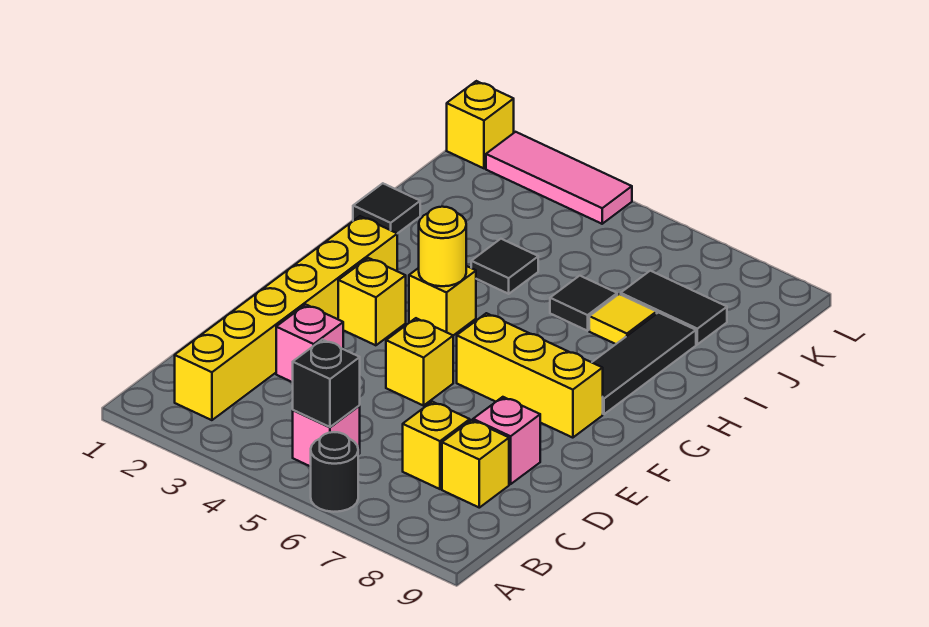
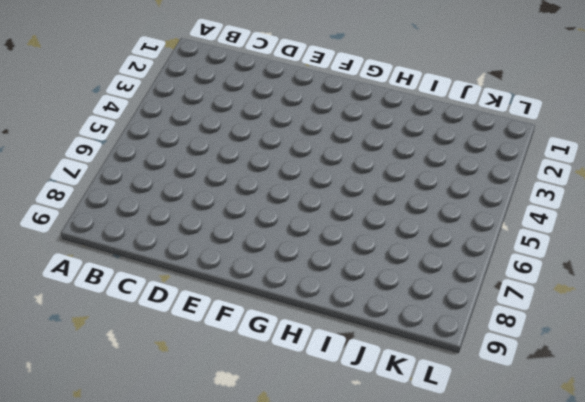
none -> black 1x1 round brick [311,432,358,512]
none -> yellow 1x6 brick [175,216,397,420]
none -> pink 1x1 brick [293,406,360,467]

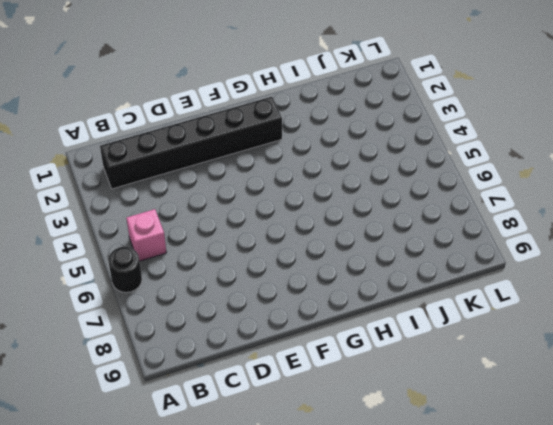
black 1x6 brick [100,97,282,189] -> yellow 1x6 brick [175,216,397,420]
none -> yellow 1x1 brick [403,402,470,489]
none -> yellow 1x1 brick [442,420,509,508]
none -> pink 1x1 brick [276,305,343,382]

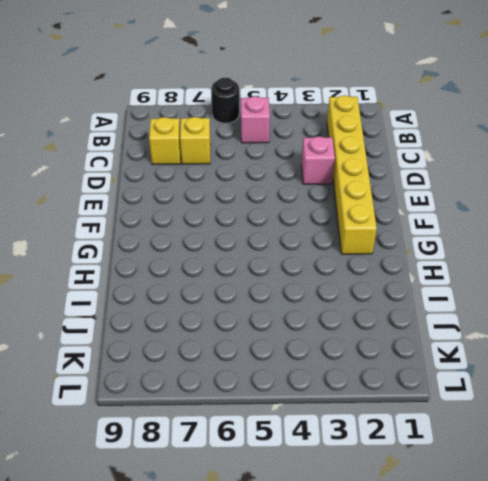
none -> pink 1x1 brick [473,397,540,484]
none -> yellow 1x1 brick [386,318,453,406]
none -> yellow 1x1 brick [338,258,406,345]

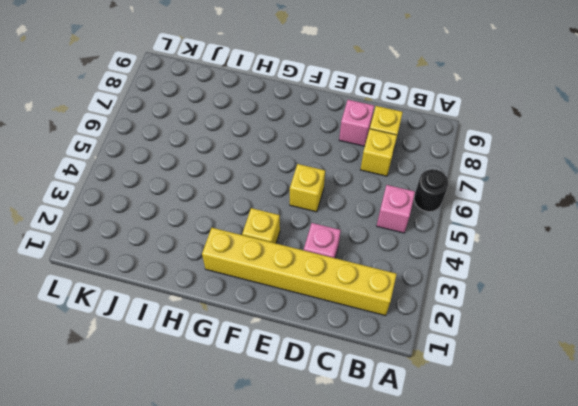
none -> yellow 1x3 brick [457,313,603,438]
none -> yellow 1x1 brick [409,266,476,335]
none -> black 1x3 tile [592,313,696,414]

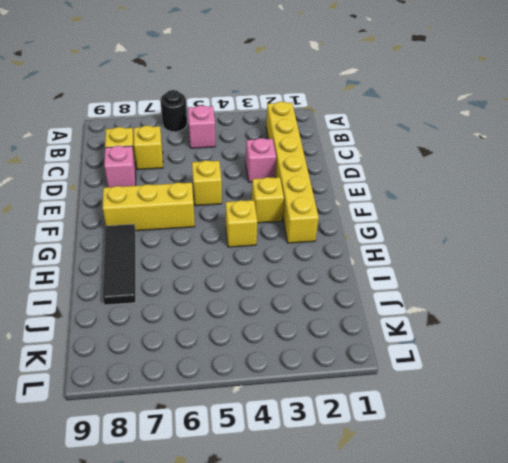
none -> black 1x1 tile [353,183,420,234]
none -> black 1x1 tile [471,239,538,294]
none -> black 1x1 tile [550,276,617,331]

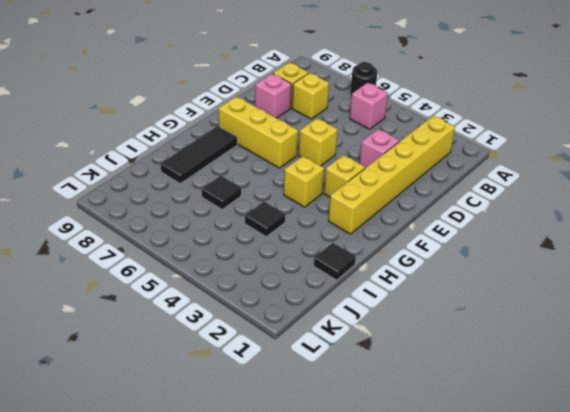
none -> yellow 1x1 tile [589,294,657,344]
none -> black 1x2 tile [621,271,727,344]
none -> yellow 1x1 brick [447,81,514,168]

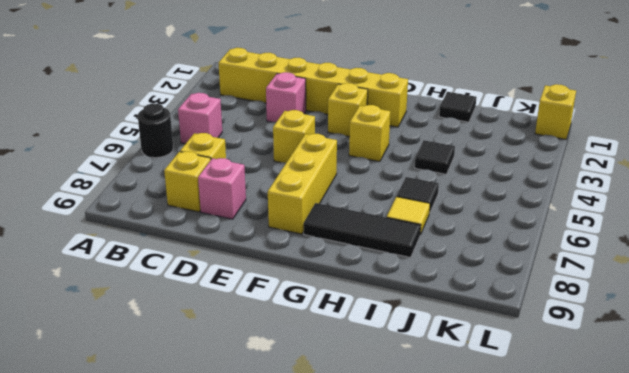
none -> black 1x2 tile [621,271,727,344]
none -> pink 1x3 tile [486,132,632,224]
none -> black 1x1 brick [293,340,360,427]

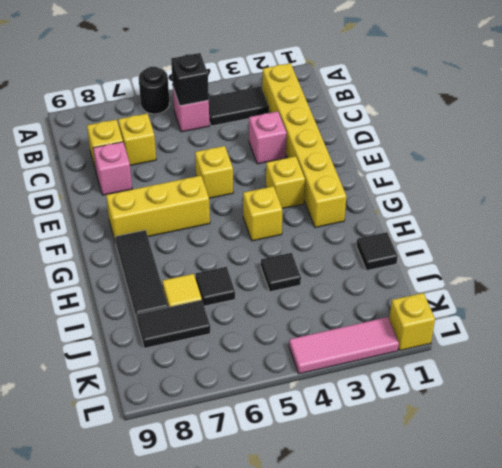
black 1x2 tile [209,87,269,126] -> none
none -> yellow 1x1 round brick [419,207,466,286]

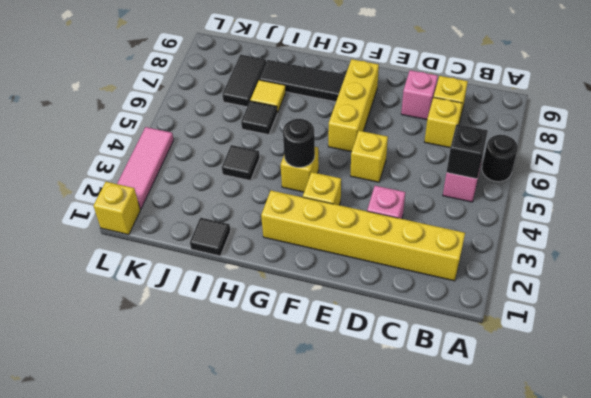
black 1x1 round brick [283,119,315,167] -> yellow 1x1 round brick [419,207,466,286]

